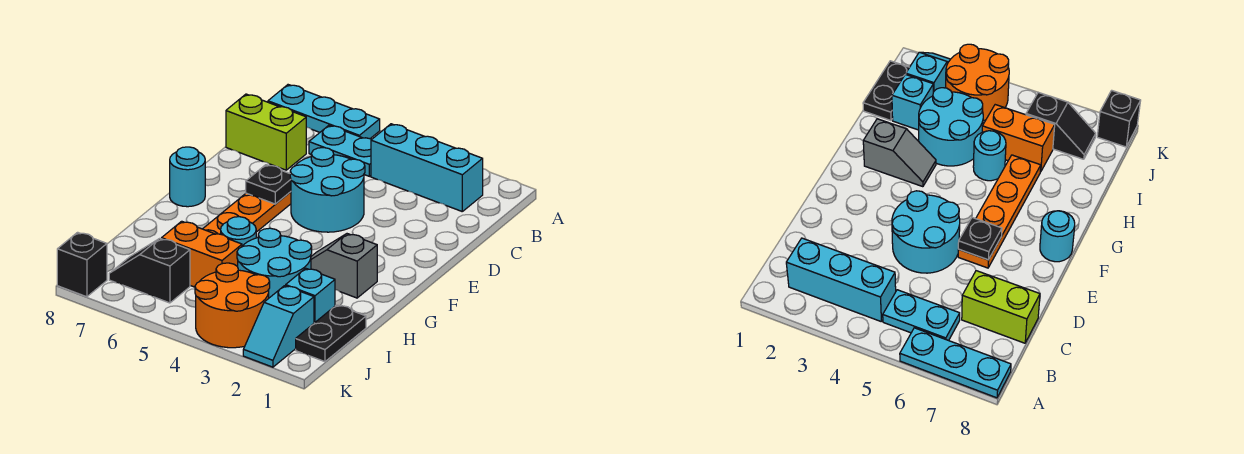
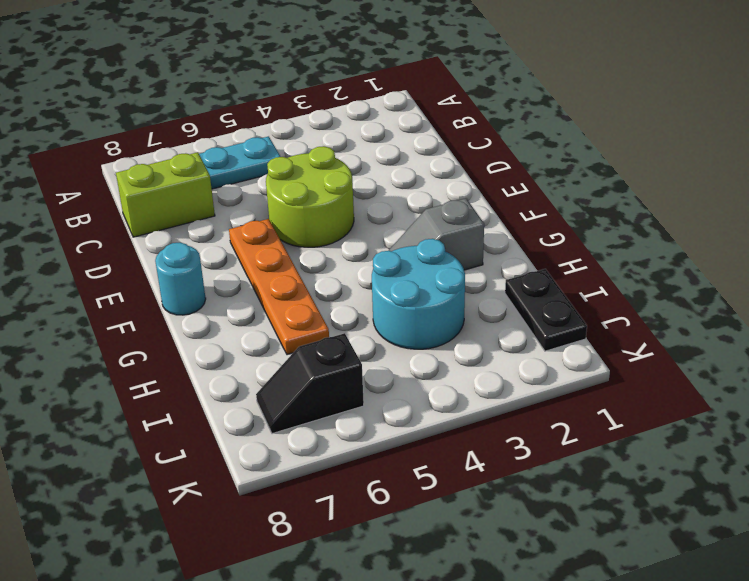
lime 2x2 round brick [266,146,354,247] -> cyan 2x2 round brick [290,148,365,232]
none -> cyan 1x3 plate [268,85,380,139]
none -> cyan 1x3 brick [371,124,483,211]
none -> cyan 1x1 round brick [221,217,256,246]

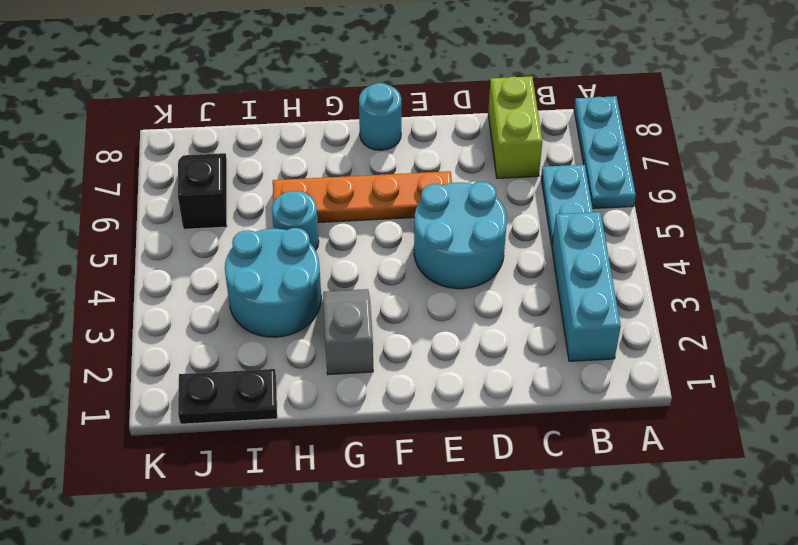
none -> cyan 1x1 brick [286,268,335,323]
none -> orange 1x2 brick [162,221,242,287]
none -> cyan 1x2 slope [243,286,314,367]

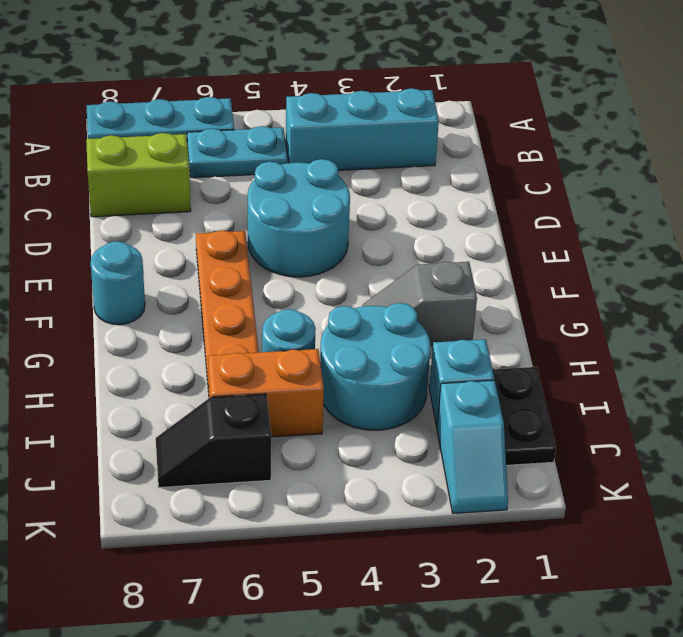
none -> orange 2x2 round brick [195,263,270,348]
none -> black 1x1 brick [57,232,107,297]
none -> black 1x1 plate [246,165,291,204]

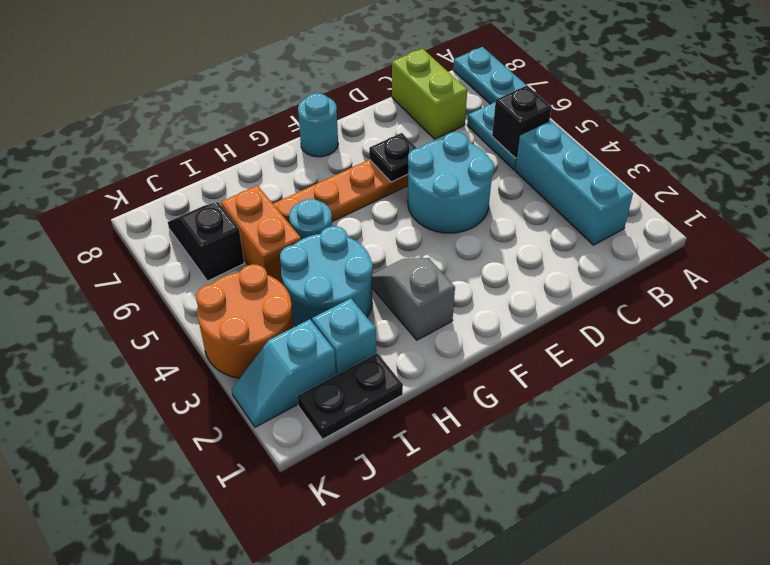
black 1x1 brick [492,86,552,158] -> black 1x1 brick moved to [57,232,107,297]

